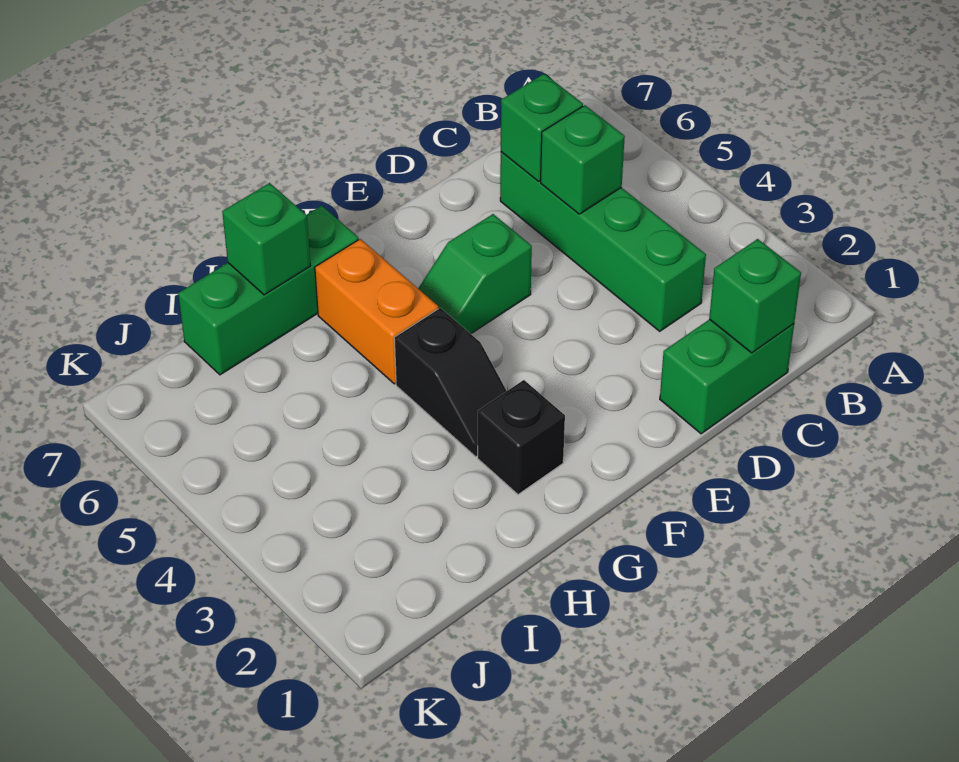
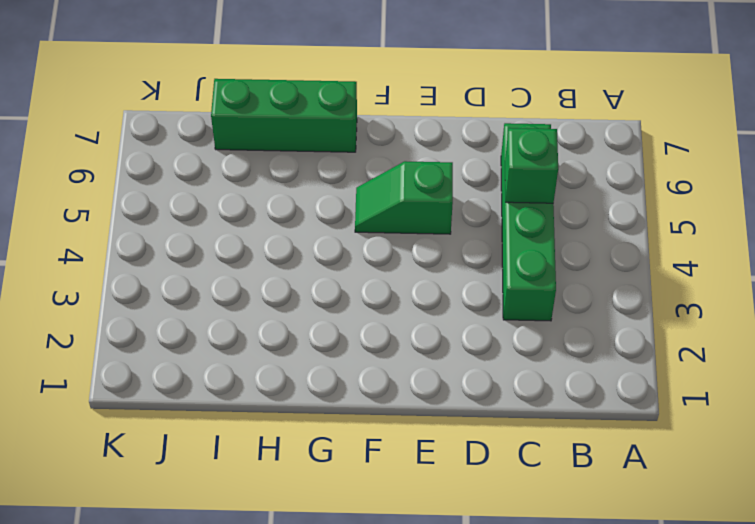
none -> green 1x2 brick [660,319,794,434]
none -> black 1x1 brick [478,380,565,494]

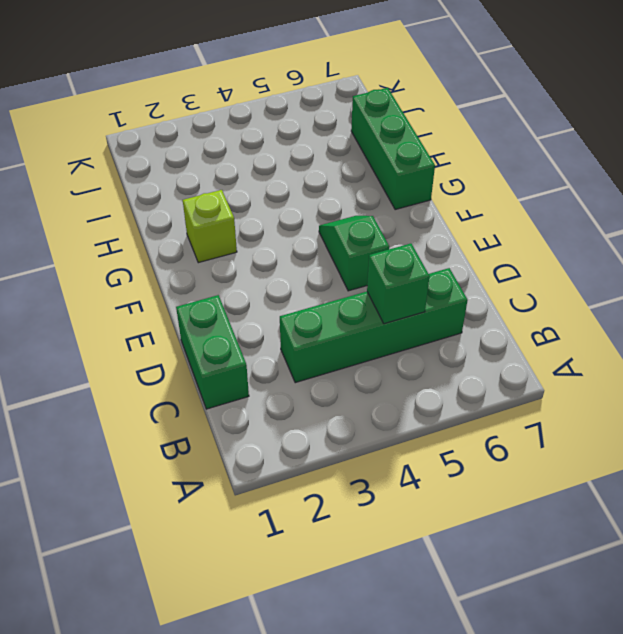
lime 1x1 brick [183,190,237,263] -> black 1x1 brick [478,380,565,494]
none -> black 1x2 slope [394,308,507,457]
none -> orange 1x2 brick [315,239,438,384]

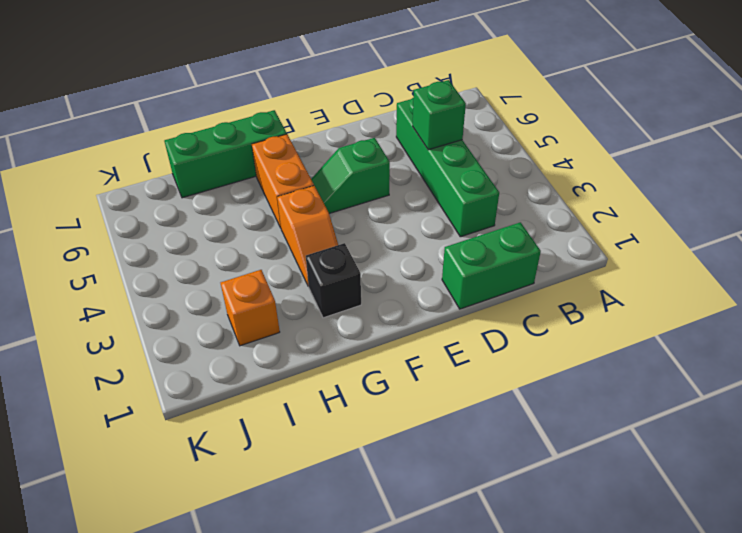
orange 1x2 slope [277,186,338,286] -> black 1x2 slope [394,308,507,457]
orange 1x1 brick [221,270,280,346] -> none
none -> green 1x1 brick [709,239,801,353]
none -> green 1x1 brick [501,74,583,181]

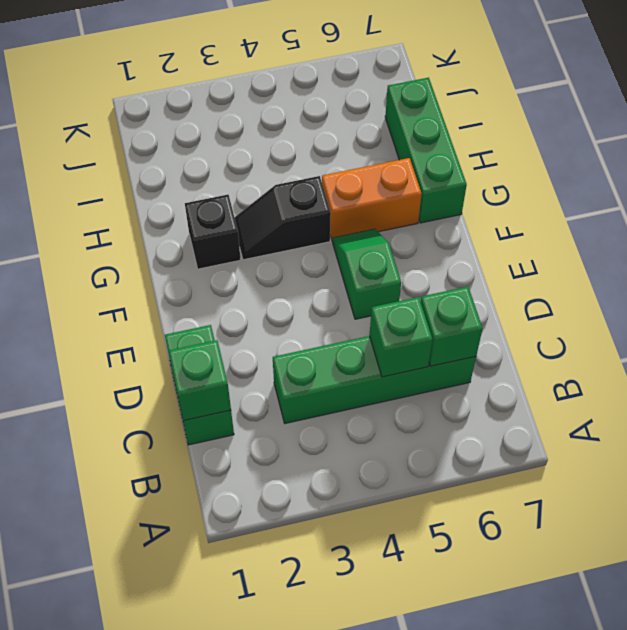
none -> green 1x1 brick [222,183,311,295]

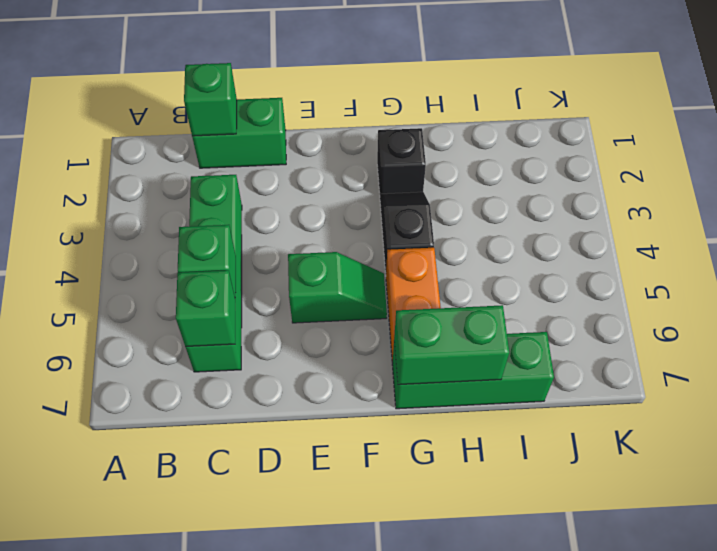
green 1x2 brick [394,305,509,385] -> green 1x1 brick [222,183,311,295]

